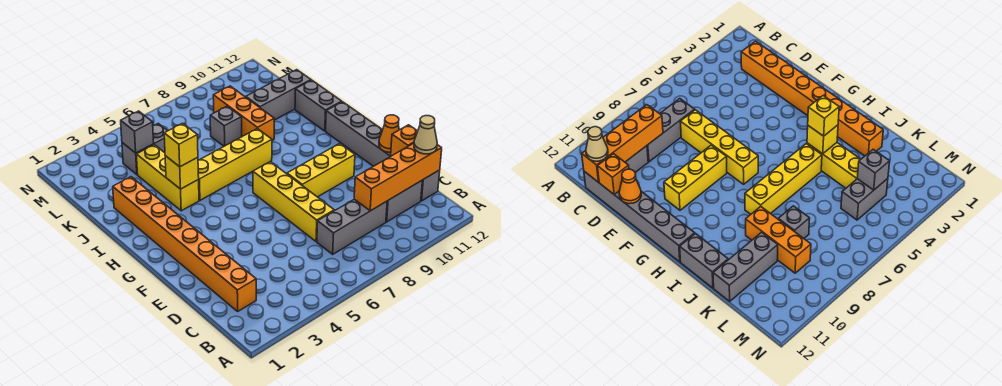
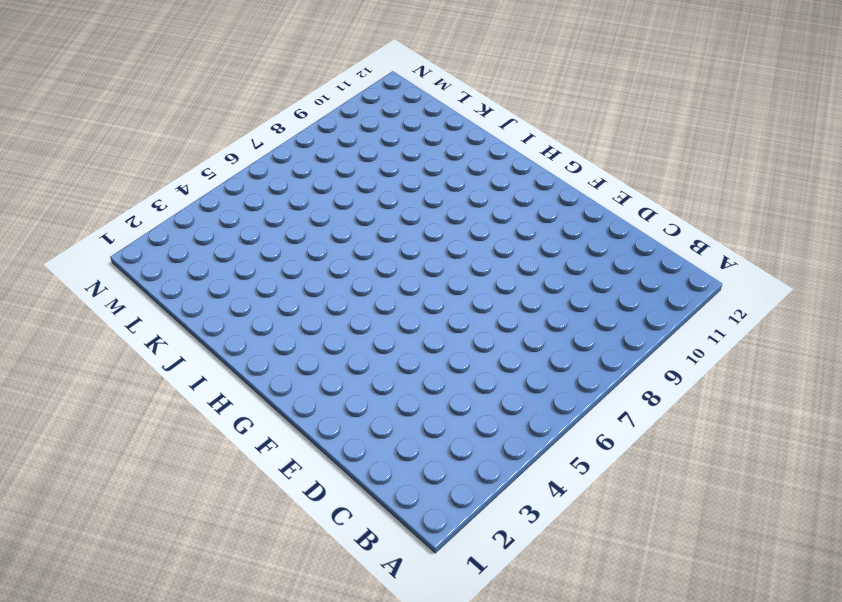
none -> orange 1x8 brick [113,177,256,311]
none -> grey 1x3 brick [317,199,387,254]
none -> grey 1x2 brick [386,181,422,222]

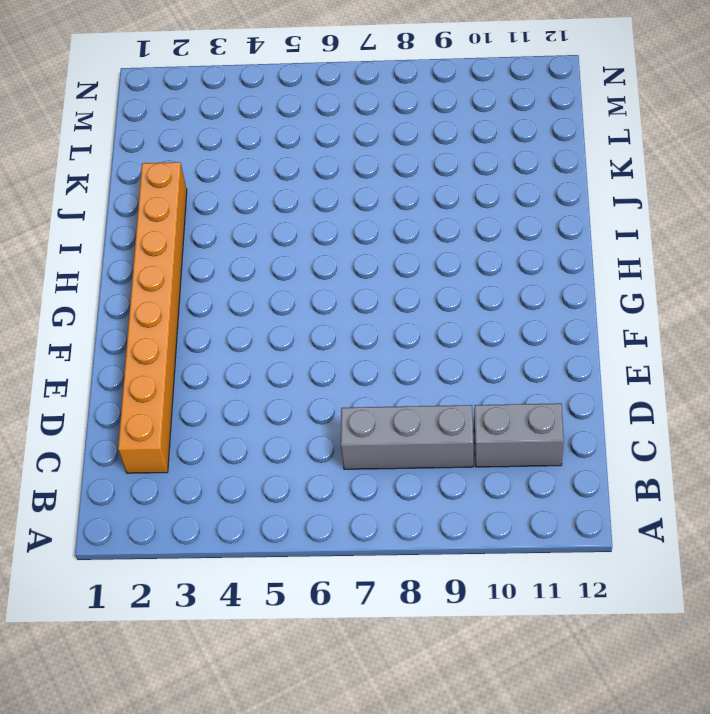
none -> grey 1x6 brick [326,102,440,201]
none -> yellow 1x4 brick [253,162,334,241]
none -> yellow 1x3 brick [287,143,355,197]

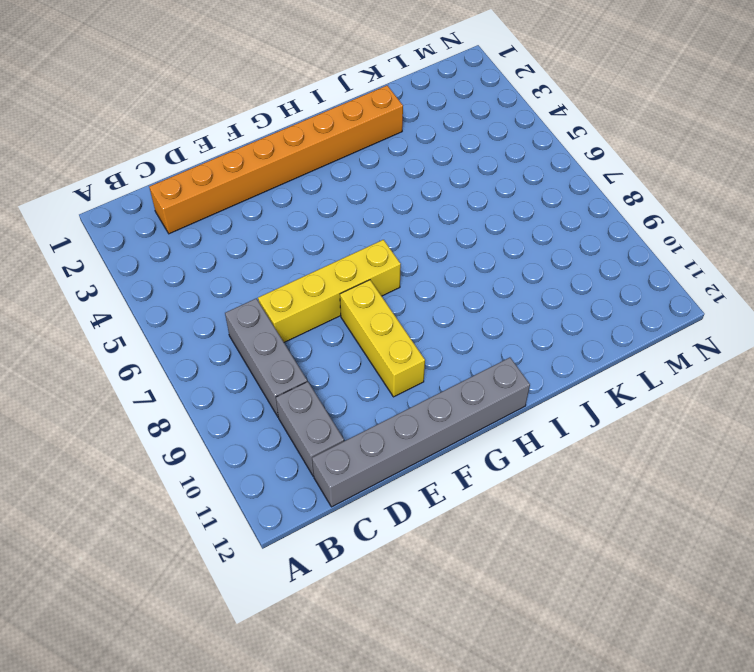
none -> yellow 1x3 brick [136,145,199,211]
none -> yellow 1x4 brick [198,129,272,200]
none -> grey 1x2 brick [295,80,342,131]

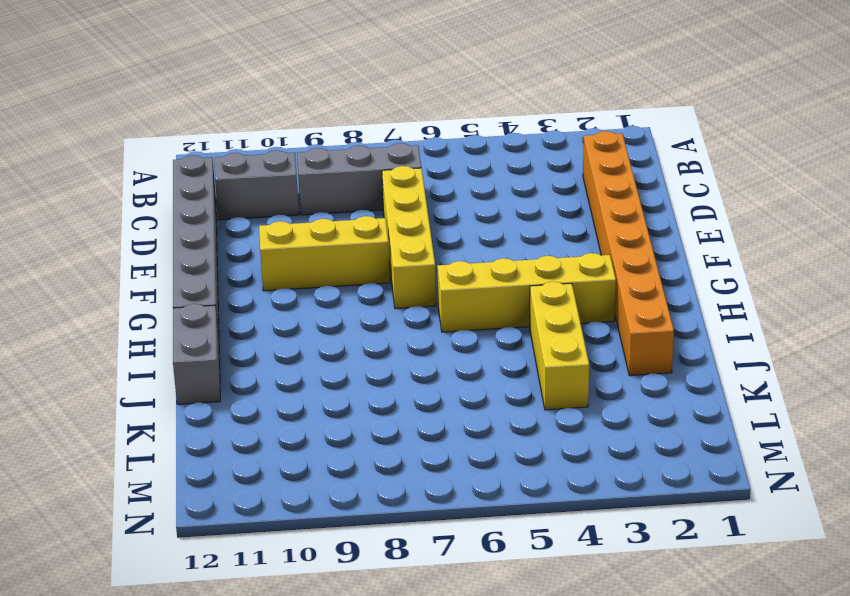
yellow 1x4 brick [437,253,616,332] -> yellow 1x4 brick moved to [198,129,272,200]
none -> orange 1x3 brick [213,86,274,141]
none -> grey 1x1 brick [210,106,242,146]
none -> grey 1x3 brick [246,70,311,120]

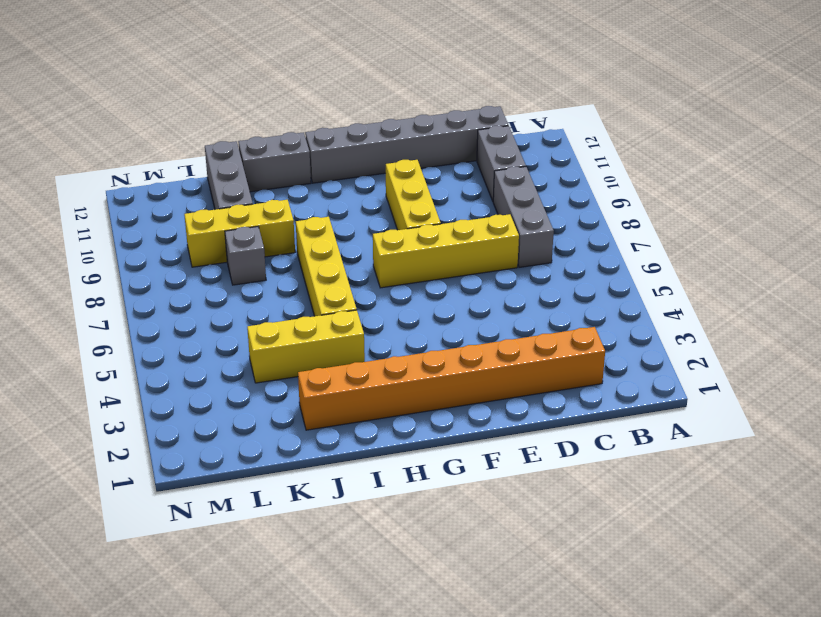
yellow 1x3 brick [184,200,295,267] -> orange 1x3 brick [213,86,274,141]
none -> grey 1x2 brick [122,123,168,175]
none -> orange 1x4 brick [354,143,442,211]
none -> orange 1x1 brick [391,125,418,156]

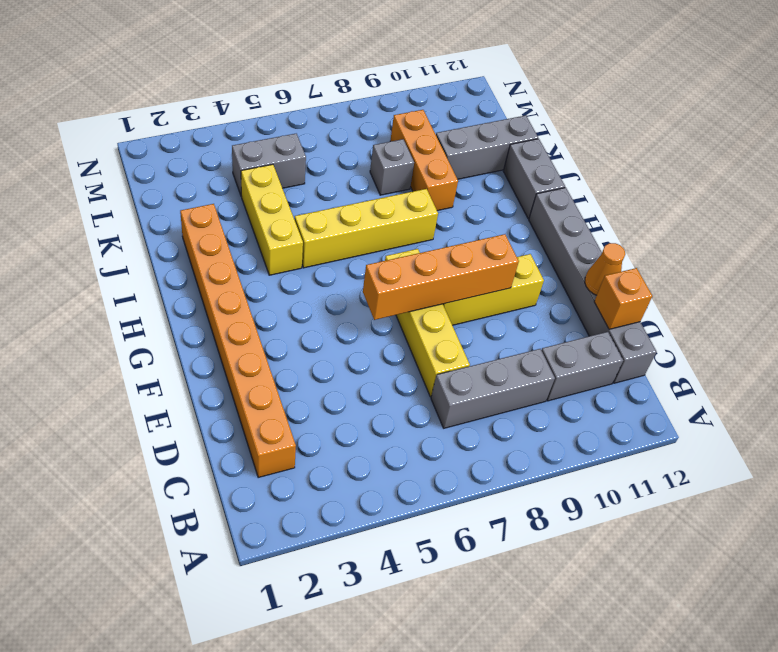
orange 1x4 brick [363,234,519,320] -> orange 1x4 brick moved to [354,143,442,211]
none -> yellow 1x1 brick [165,156,199,189]
none -> grey 1x1 brick [121,111,154,153]
none -> tan 1x1 cone [414,116,437,154]

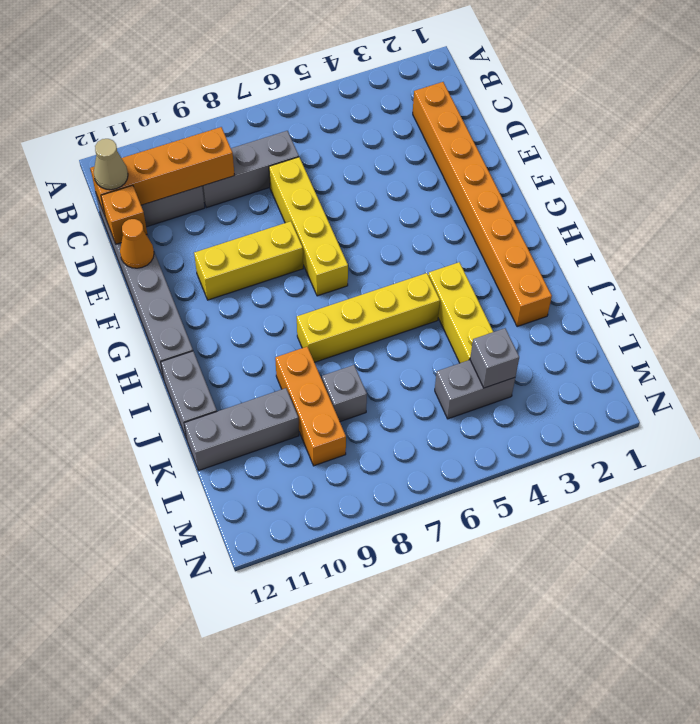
none -> yellow 1x1 brick [165,156,199,189]
none -> yellow 1x1 brick [164,123,198,167]

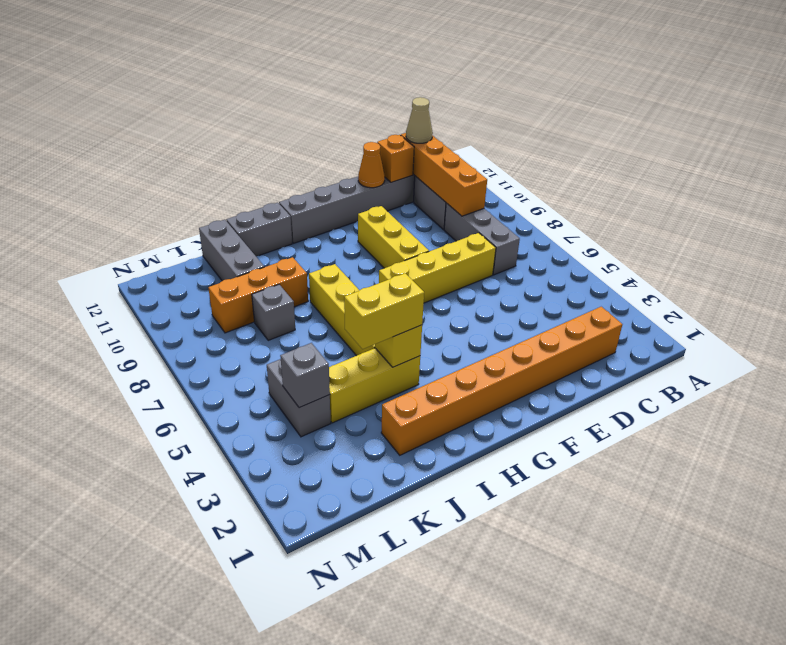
yellow 1x2 brick [344,273,424,349] -> yellow 1x1 brick [164,123,198,167]

